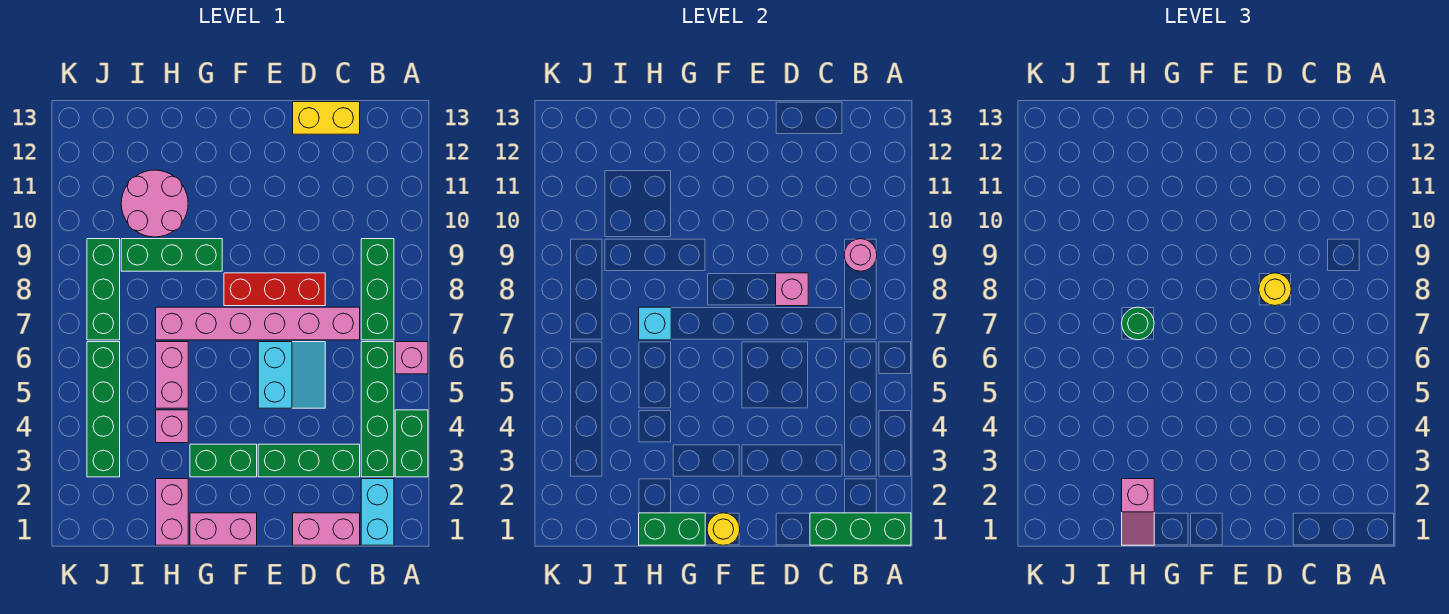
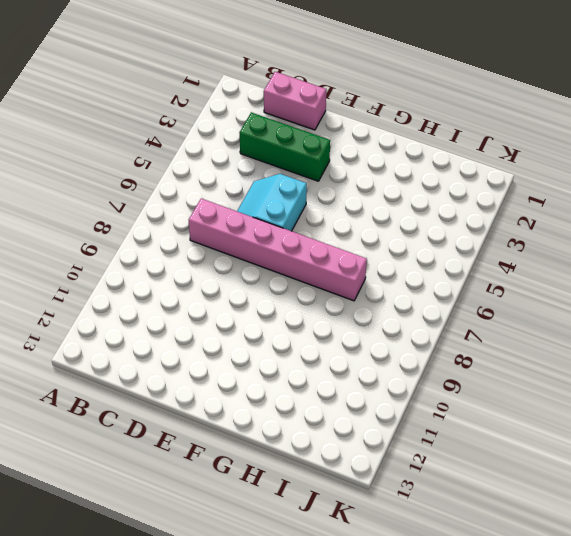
none -> green 1x2 brick [395,410,428,477]
none -> pink 1x1 brick [395,342,428,374]
none -> cyan 1x2 brick [361,479,394,545]

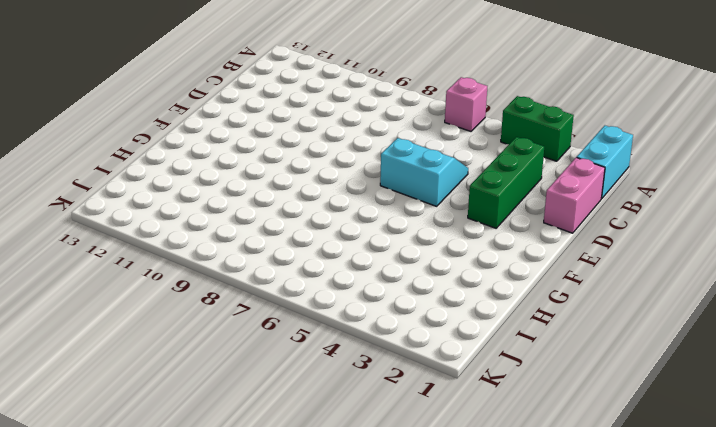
cyan 1x2 brick [577,126,633,199] -> cyan 1x2 brick turned to [361,479,394,545]
none -> green 1x4 brick [361,342,394,477]
none -> green 1x3 brick [361,239,394,340]
none -> pink 1x6 brick [156,307,360,340]

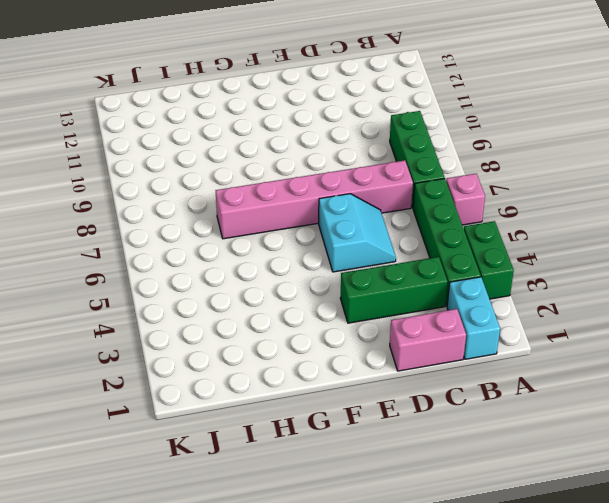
none -> yellow 1x2 brick [293,102,360,134]
none -> red 1x3 brick [224,273,325,306]
none -> pink 1x2 brick [190,513,257,545]

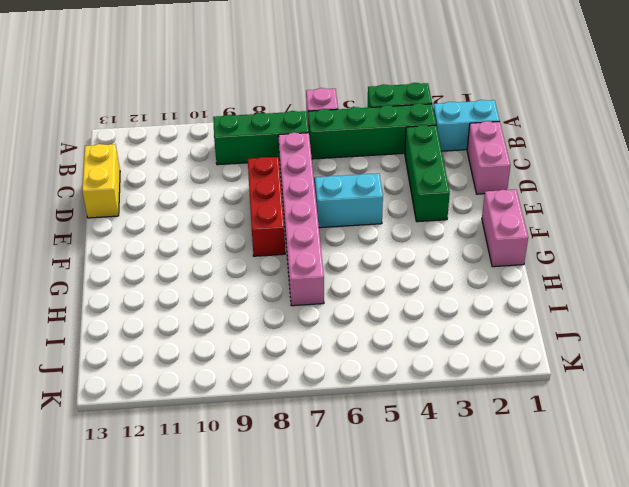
none -> green 1x2 brick [190,444,257,477]
none -> green 1x3 brick [121,239,222,271]
none -> pink 1x2 brick [156,479,188,545]

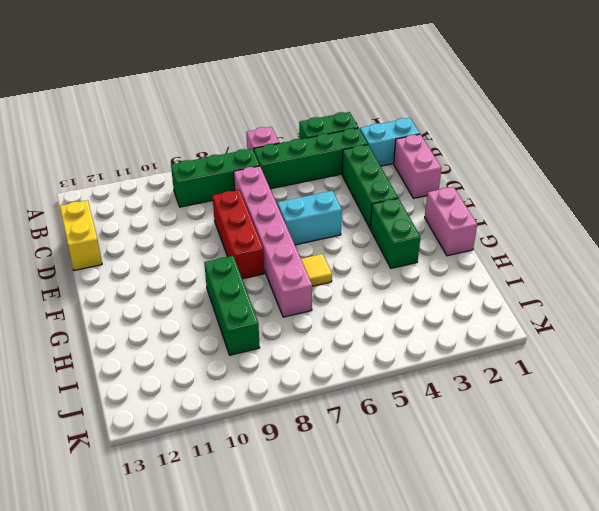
yellow 1x1 tile [301,254,332,286] -> none
none -> pink 1x2 brick [156,479,188,545]
none -> pink 1x1 brick [156,410,188,443]
none -> pink 1x2 brick [156,342,188,408]

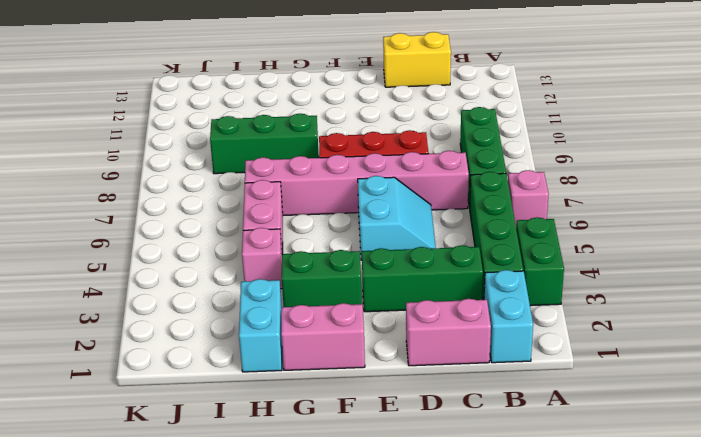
cyan 1x2 brick [239,279,282,372] -> pink 1x2 brick [156,479,188,545]
none -> pink 2x2 round brick [121,170,188,237]
none -> green 1x4 brick [87,342,120,477]
none -> green 1x3 brick [87,239,120,340]

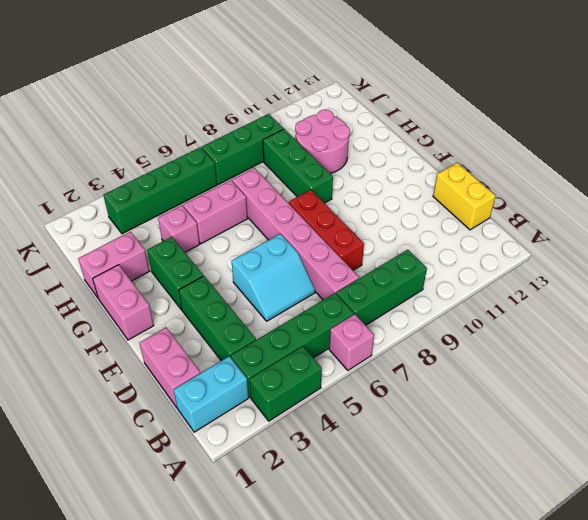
none -> green 1x3 brick [810,513,911,545]
none -> pink 1x1 round brick [844,239,877,271]
none -> pink 1x1 brick [776,273,808,306]

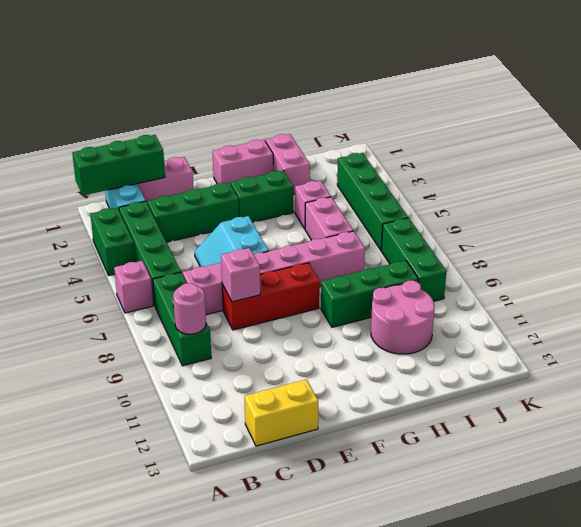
none -> yellow 1x1 round brick [707,513,740,545]
none -> green 1x2 brick [639,513,705,545]
none -> cyan 1x1 brick [639,307,671,340]

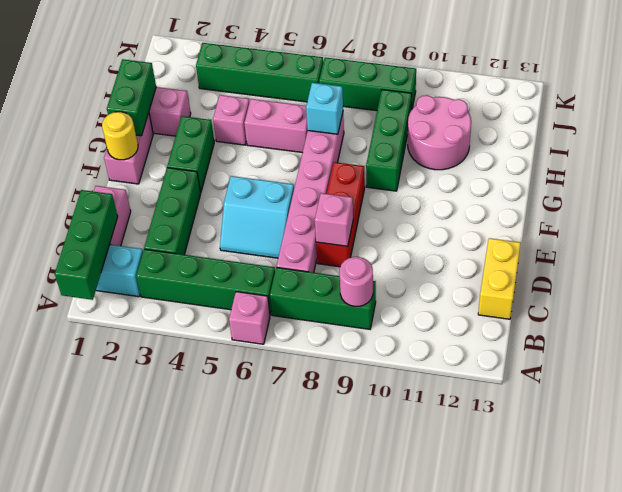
none -> green 1x2 brick [395,410,428,477]
none -> yellow 1x1 round brick [1259,273,1291,306]
none -> pink 1x2 slope [1122,479,1154,545]

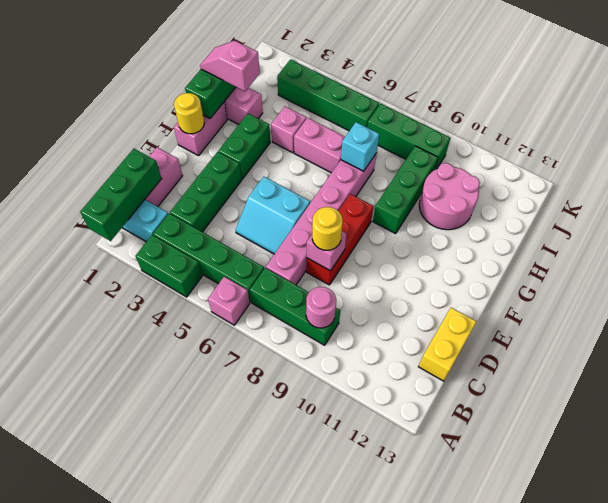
none -> green 1x1 round brick [1122,307,1154,340]

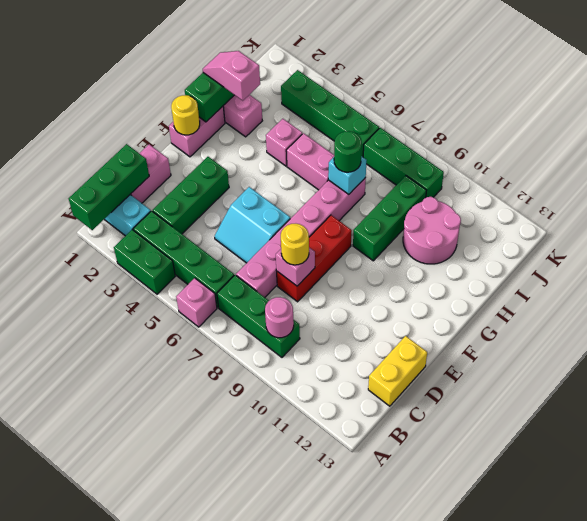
none -> green 1x2 brick [190,444,257,477]

